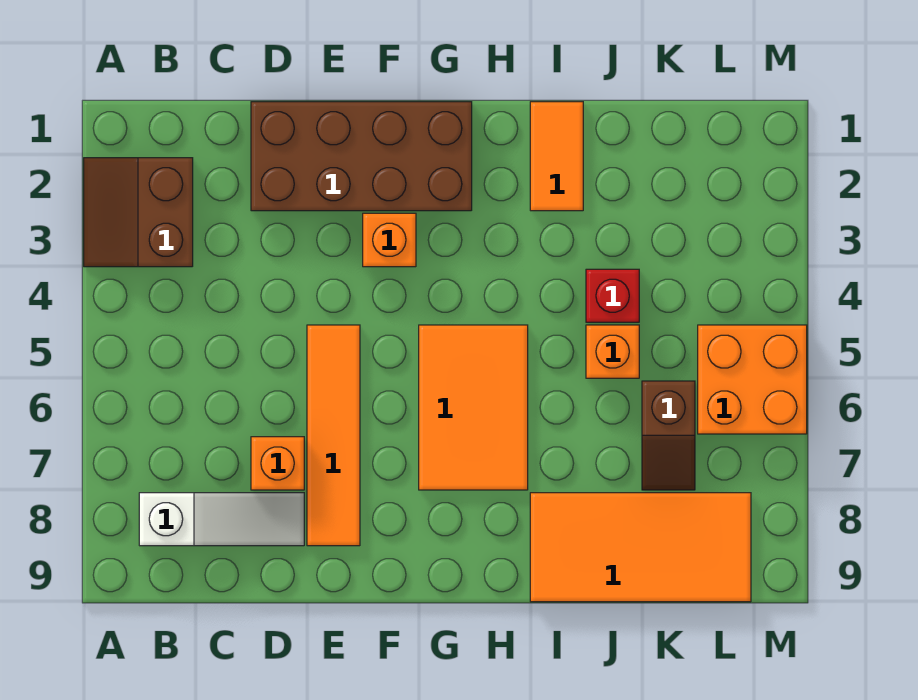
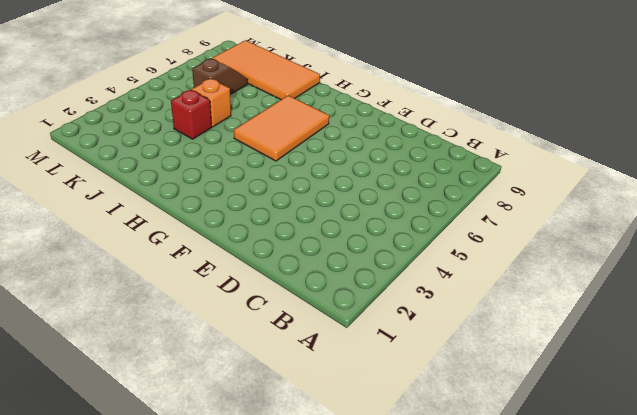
none -> brown 2x2 slope [84,158,193,267]
none -> white 1x3 slope [139,493,304,546]
none -> brown 2x4 brick [251,102,472,211]

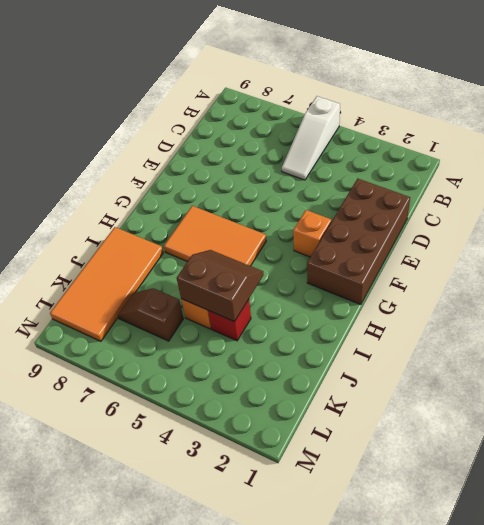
white 1x3 slope [282,96,340,180] -> white 1x3 slope moved to [139,493,304,546]
brown 2x2 slope [177,250,264,322] -> brown 2x2 slope moved to [84,158,193,267]
none -> orange 1x1 brick [251,437,304,490]
none -> orange 1x4 tile [307,325,360,546]
none -> orange 1x2 tile [530,102,583,211]

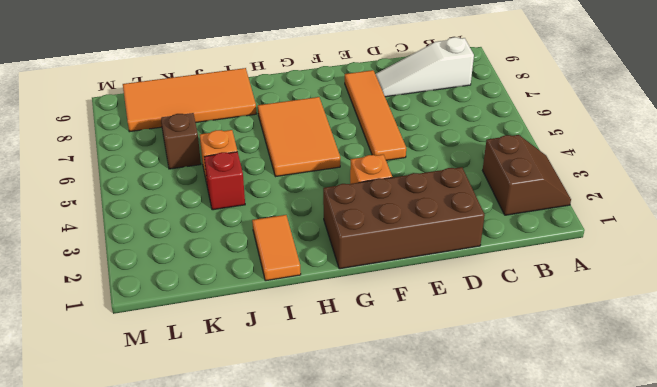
none -> orange 1x1 brick [251,437,304,490]
none -> orange 2x2 brick [698,325,807,434]

